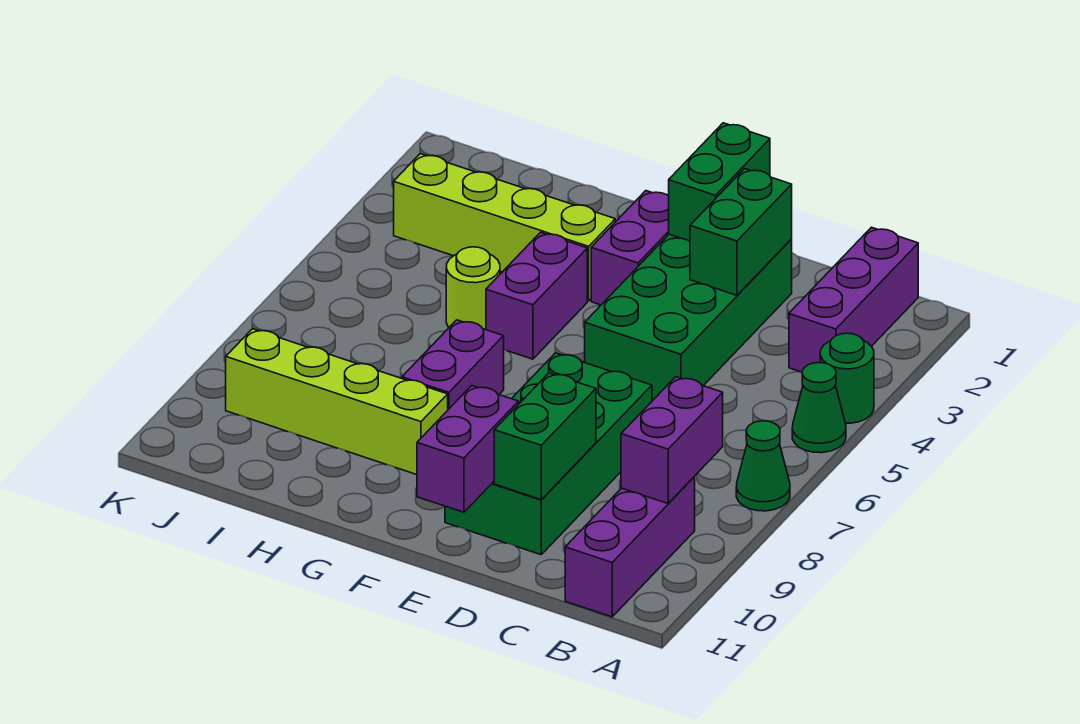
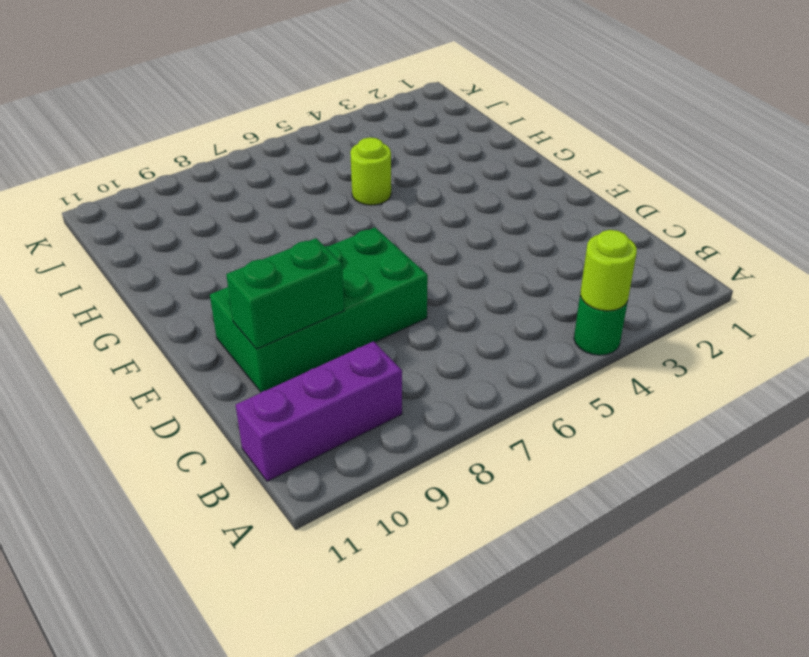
lime 1x1 round brick [580,230,637,311] -> none
none -> green 1x1 cone [792,363,846,453]
none -> green 1x1 cone [736,421,790,511]
none -> purple 1x3 brick [789,227,918,372]

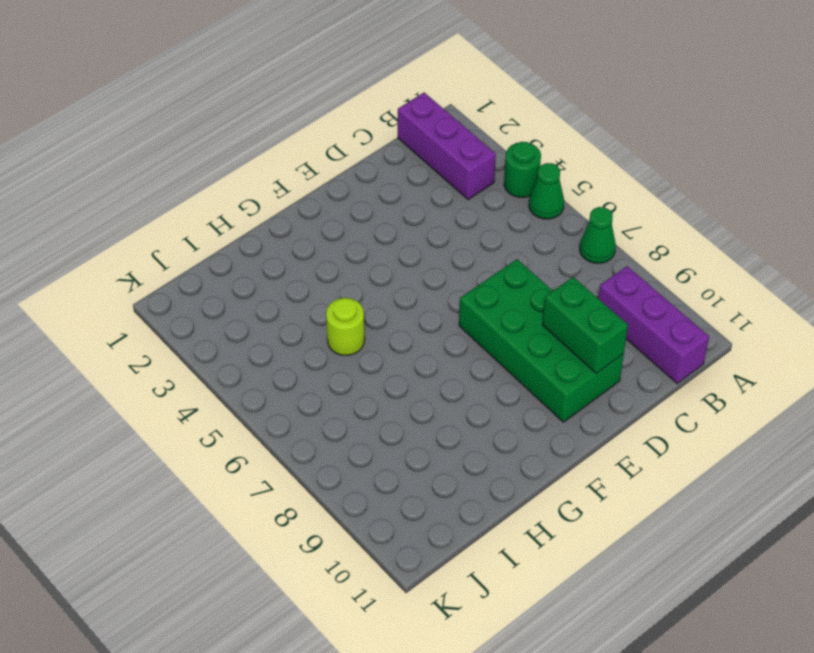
none -> green 2x4 brick [585,234,792,399]
none -> purple 1x2 brick [591,191,669,305]
none -> lime 1x4 brick [394,154,615,301]

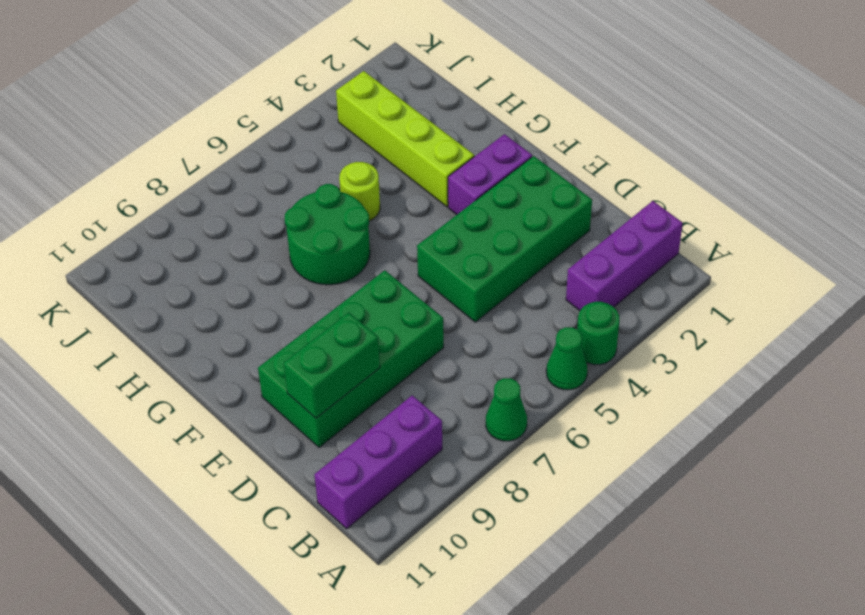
green 2x2 round brick [285,184,370,285] -> purple 1x2 brick [402,320,504,409]
none -> purple 1x2 brick [486,232,587,359]
none -> lime 1x4 brick [226,329,448,475]
none -> purple 1x2 brick [621,377,723,503]

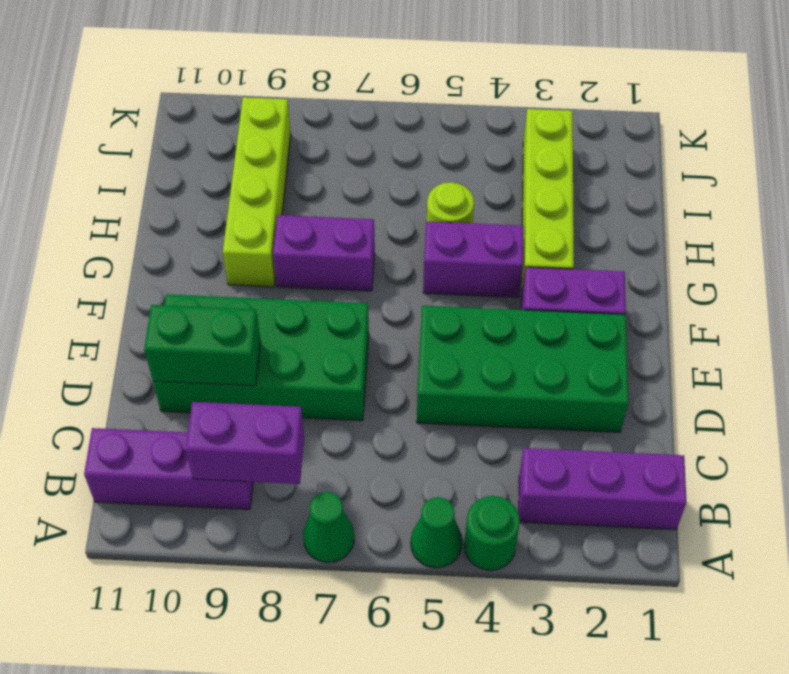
none -> green 1x2 brick [690,169,792,295]
none -> green 1x2 brick [669,123,770,241]
none -> purple 1x2 brick [417,386,519,512]

